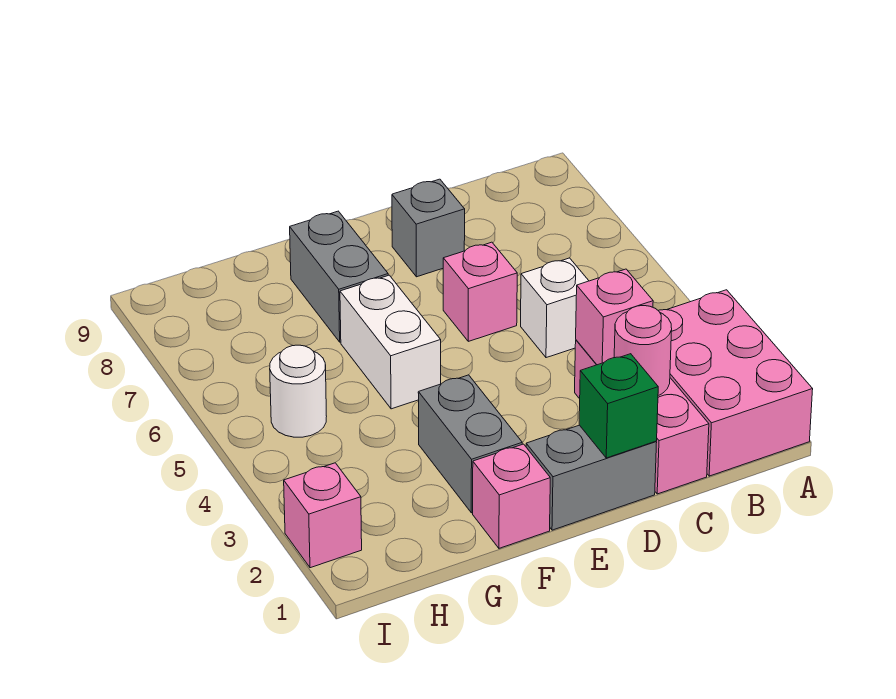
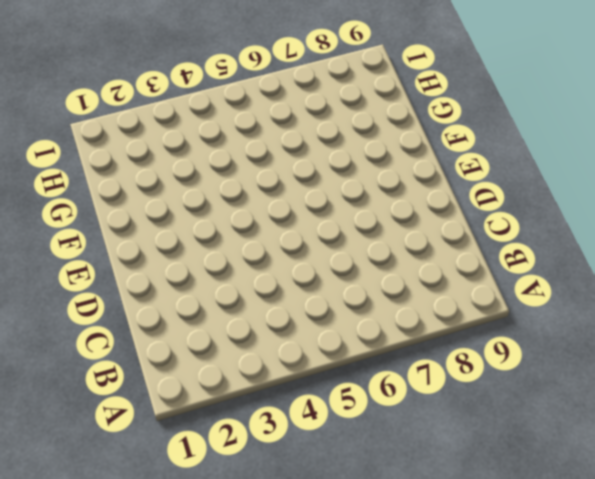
none -> pink 2x3 brick [658,290,813,476]
none -> pink 1x3 brick [575,340,709,494]
none -> white 1x1 brick [521,258,589,358]

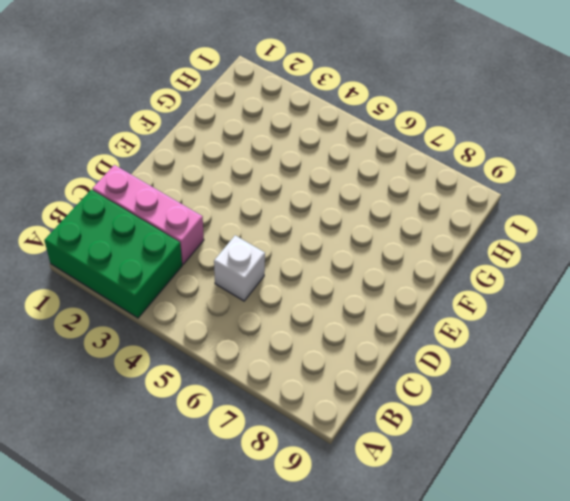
green 2x3 brick [44,190,182,318] -> pink 2x3 brick [658,290,813,476]
none -> grey 1x2 brick [526,425,657,530]
none -> pink 1x1 brick [443,242,517,341]
none -> grey 1x1 brick [392,179,465,277]

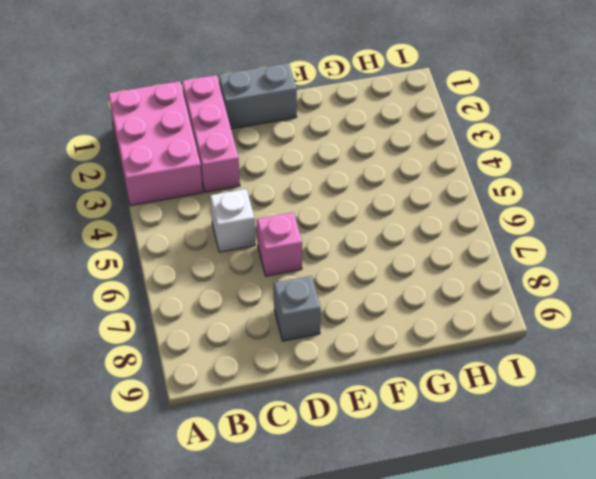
none -> pink 1x1 brick [473,444,550,548]
none -> grey 1x2 brick [418,375,522,513]
none -> white 1x2 brick [340,275,441,409]

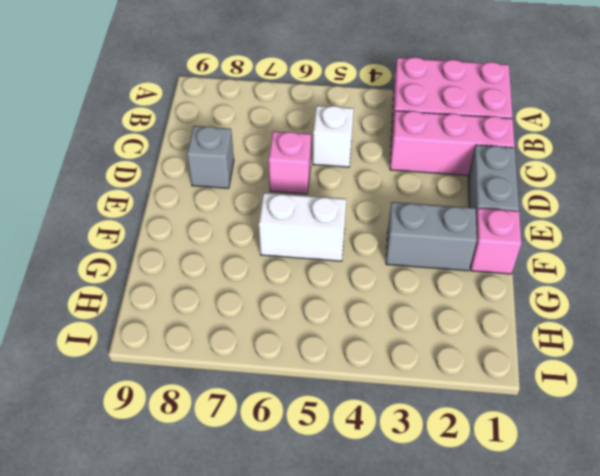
none -> grey 1x2 brick [290,211,388,342]
none -> white 1x1 round brick [270,345,327,437]
none -> pink 1x1 brick [284,463,362,568]

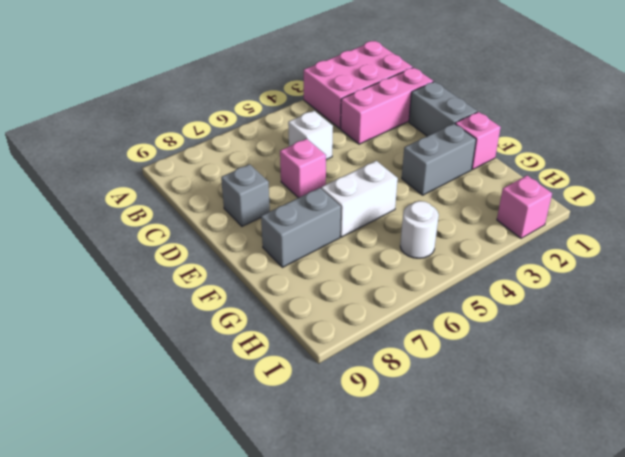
none -> pink 1x1 round brick [614,306,672,395]
none -> pink 1x1 brick [576,269,653,365]
none -> green 1x1 brick [579,354,658,458]

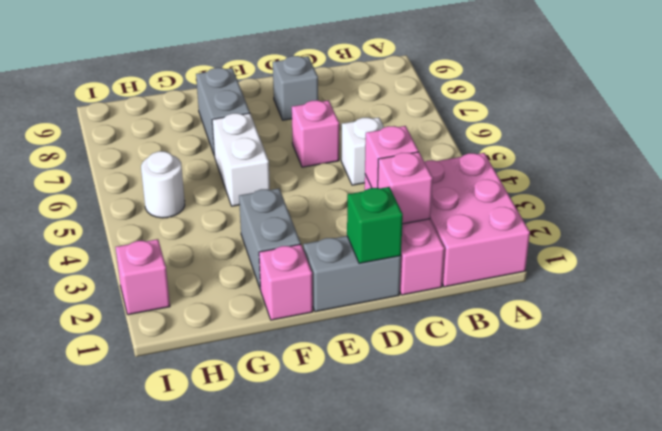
pink 1x1 brick [378,152,433,224] -> pink 1x1 round brick [614,306,672,395]

